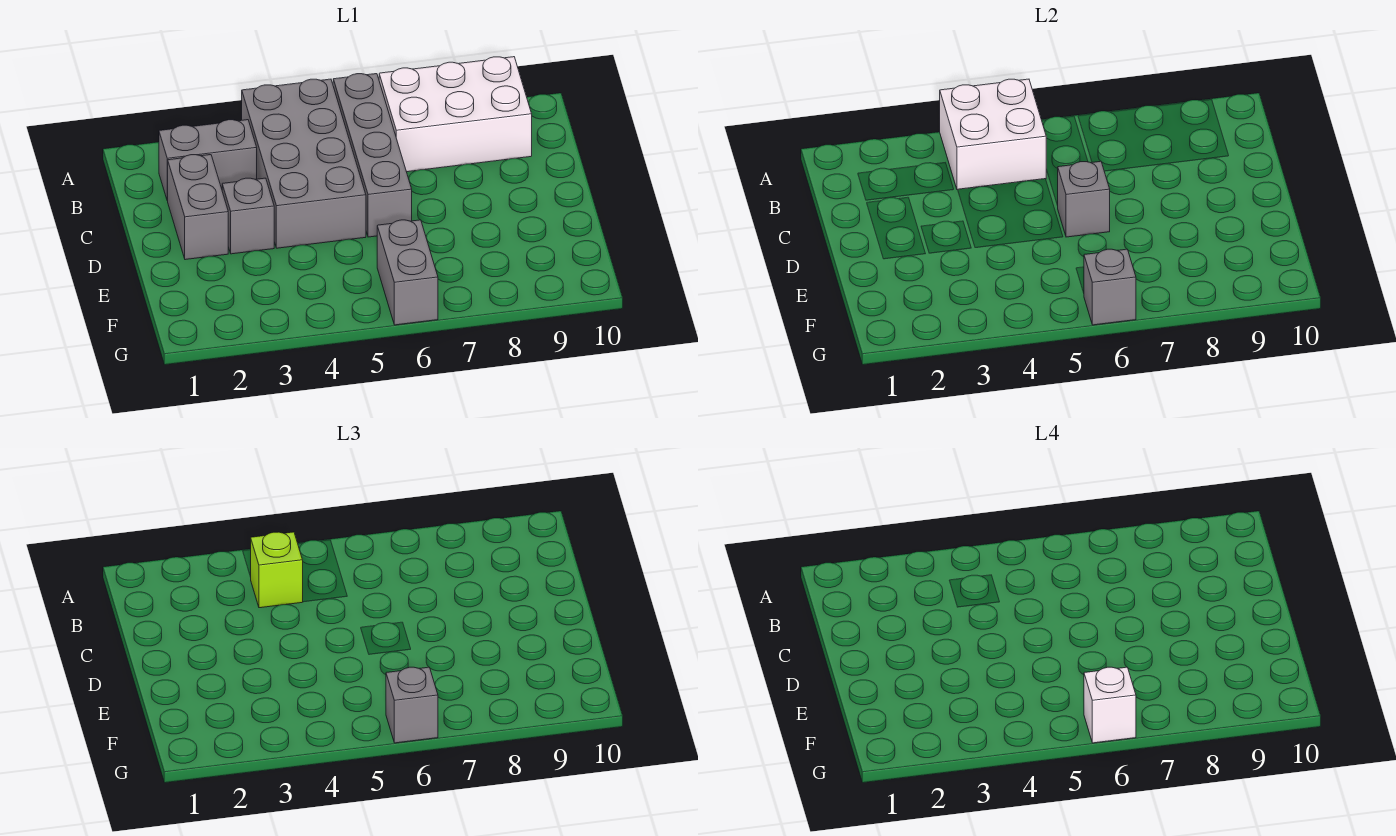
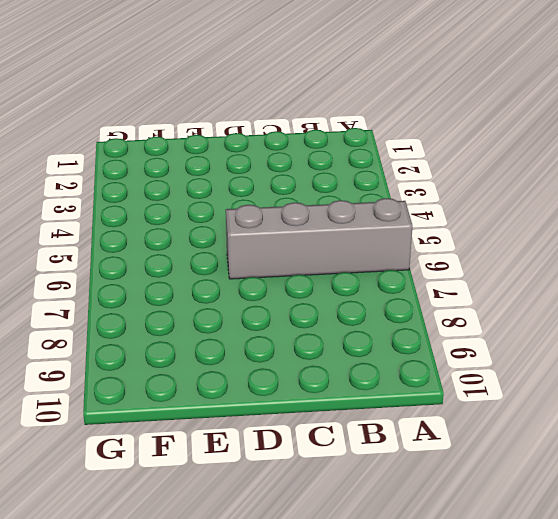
none -> grey 2x4 brick [242,79,366,248]
none -> white 2x3 brick [379,57,532,172]
none -> grey 1x2 brick [159,120,257,201]

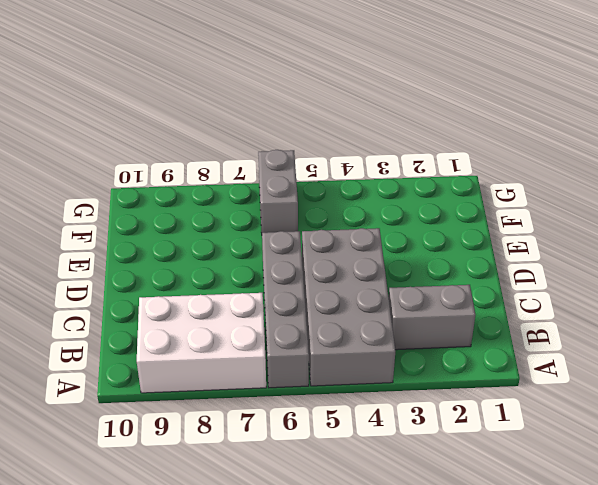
none -> grey 1x2 brick [168,155,228,260]
none -> grey 1x1 brick [222,178,274,254]
none -> white 2x2 brick [940,79,1046,190]

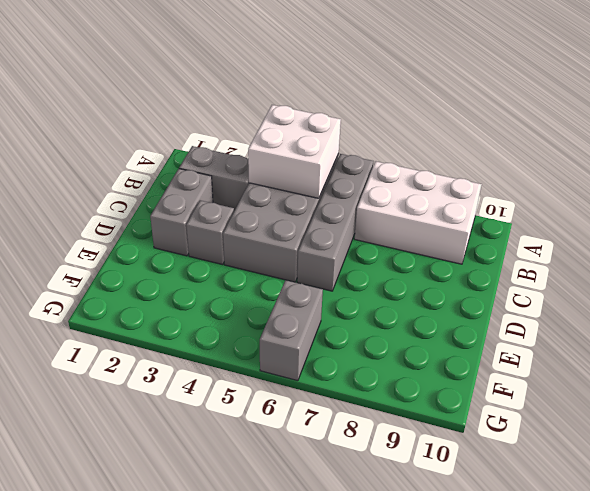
none -> grey 1x1 brick [1057,161,1110,237]
none -> grey 1x1 brick [1084,249,1136,325]
none -> lime 1x1 brick [251,532,303,608]

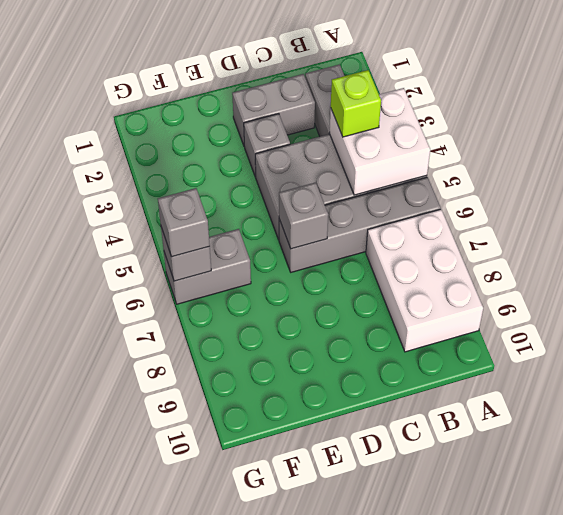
none -> white 1x1 brick [1084,667,1136,743]

